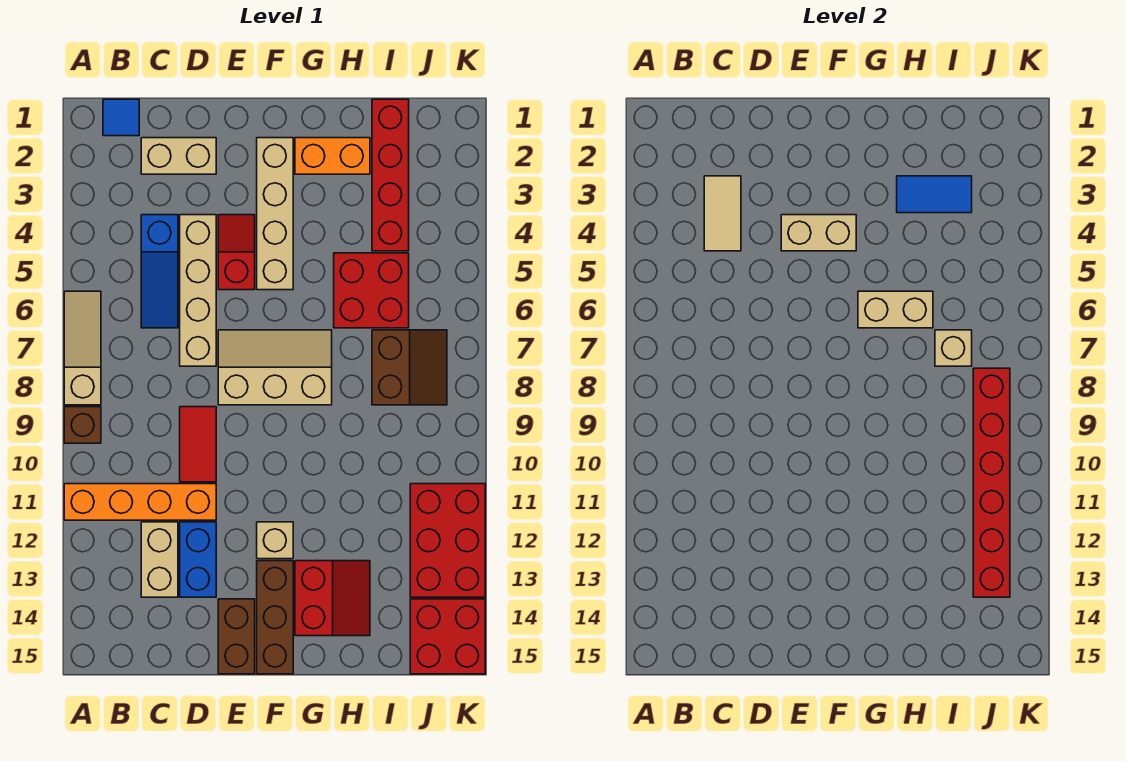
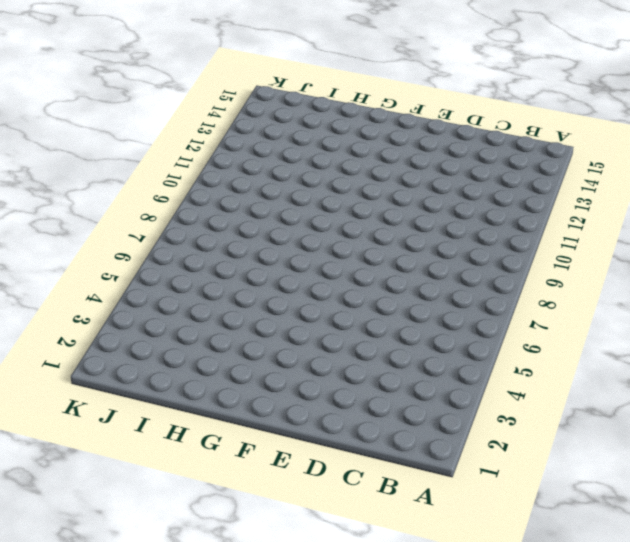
none -> tan 1x3 slope [64,291,101,405]
none -> brown 1x1 brick [64,407,101,443]
none -> orange 1x4 brick [64,484,216,520]

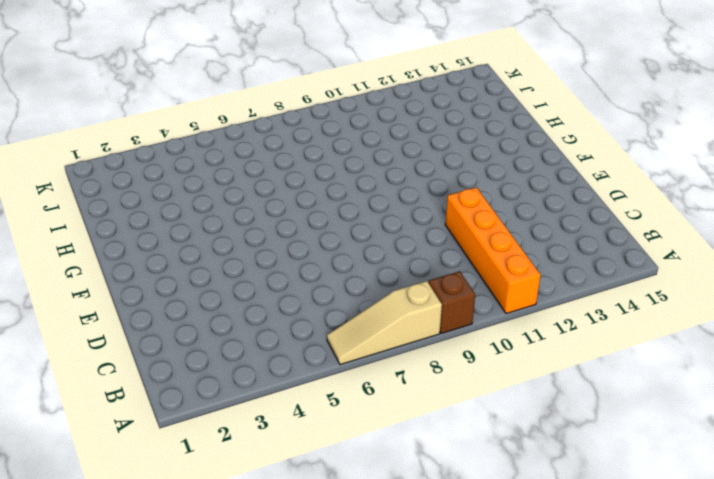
none -> blue 1x1 tile [103,99,139,136]
none -> tan 1x2 brick [141,138,216,174]
none -> blue 1x3 slope [141,215,178,328]

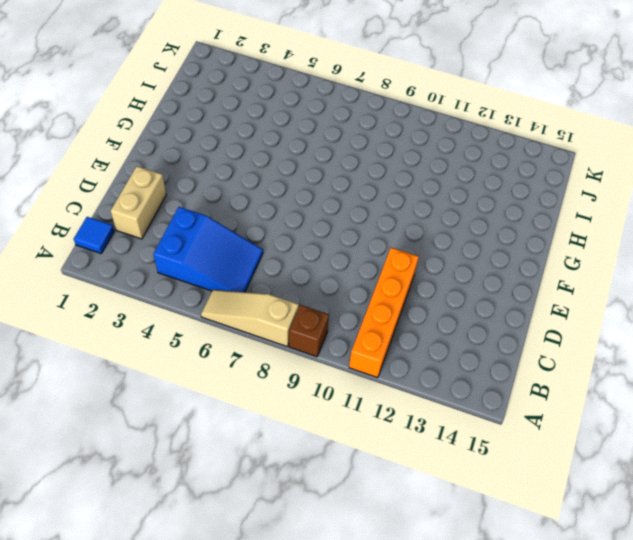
blue 2x3 slope [153,207,263,292] -> blue 1x3 slope [141,215,178,328]
none -> tan 1x2 brick [141,522,178,597]
none -> tan 1x4 brick [180,215,216,366]
none -> red 1x2 tile [180,407,216,482]

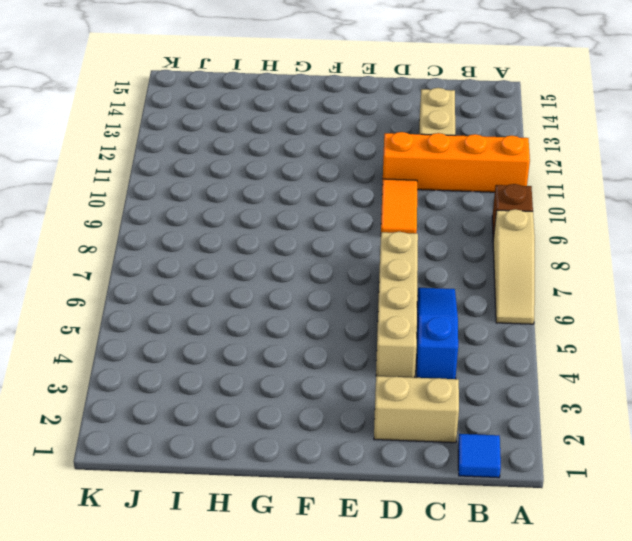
orange 1x2 tile [381,179,417,233] -> red 1x2 tile [180,407,216,482]
none -> blue 1x2 brick [180,522,216,597]
none -> red 1x2 slope [218,215,255,290]
none -> tan 2x3 slope [218,330,332,405]

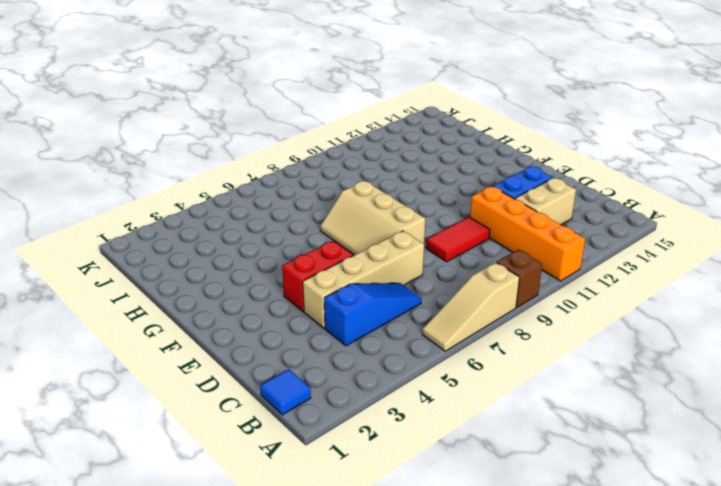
red 1x2 brick [282,241,353,312] -> red 1x2 slope [218,215,255,290]
none -> tan 1x2 brick [141,138,216,174]
none -> brown 1x2 brick [218,599,255,674]
none -> tan 1x4 brick [257,138,293,290]

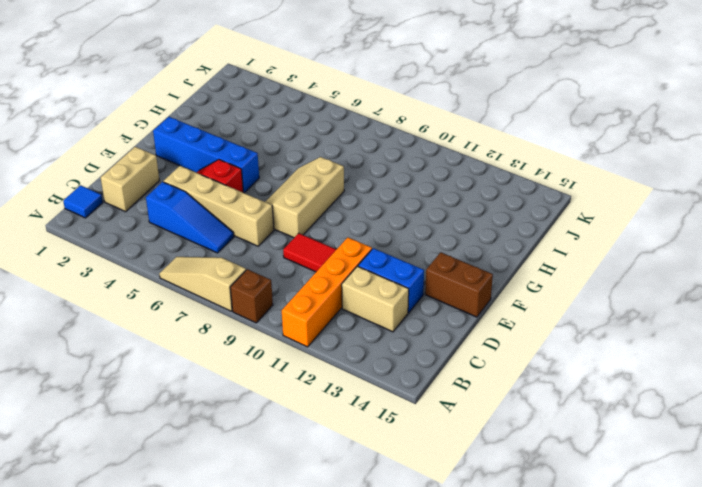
blue 1x4 brick [153,117,259,193] -> tan 1x4 brick [257,138,293,290]
none -> tan 1x1 brick [257,522,293,559]
none -> brown 1x3 brick [257,561,293,674]
none -> orange 1x2 brick [295,138,370,174]

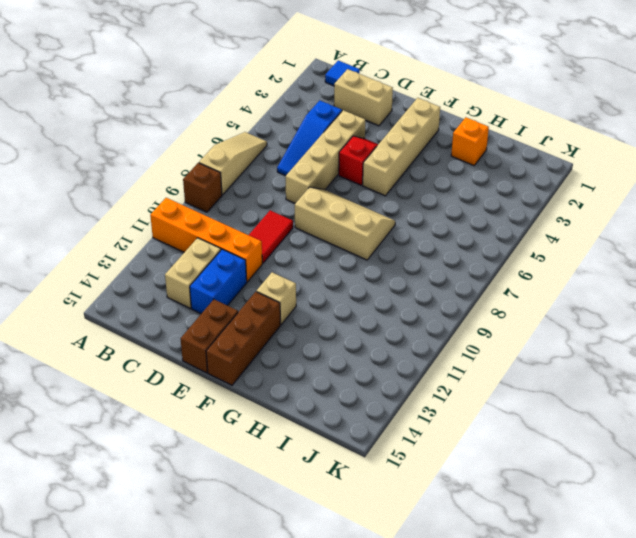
orange 1x1 brick [451,117,489,166] -> orange 1x2 brick [295,138,370,174]
none -> red 2x2 slope [295,561,370,636]
none -> red 2x2 brick [334,253,409,328]
none -> red 1x4 brick [372,99,409,251]

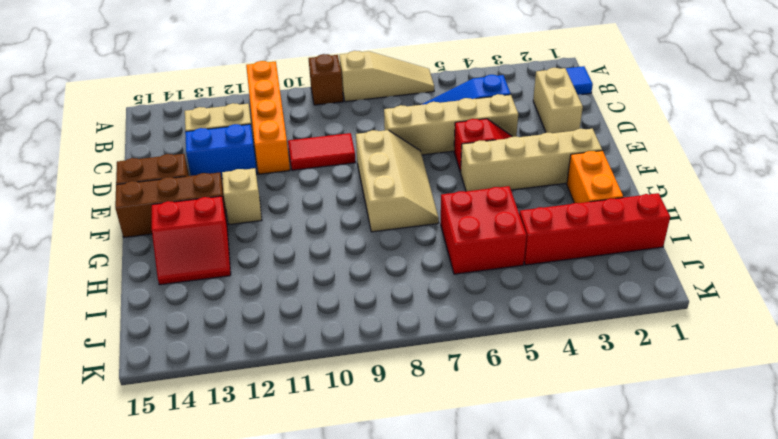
none -> brown 2x2 slope [372,330,447,405]
none -> red 2x3 brick [410,484,485,597]
none -> red 2x2 brick [410,599,485,674]

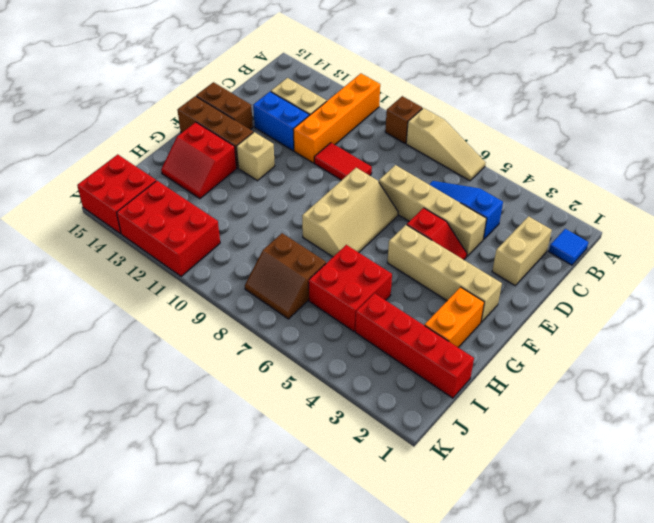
none -> tan 1x2 tile [704,176,741,251]
none -> tan 1x2 brick [781,215,856,251]
none -> tan 1x2 brick [858,291,933,328]

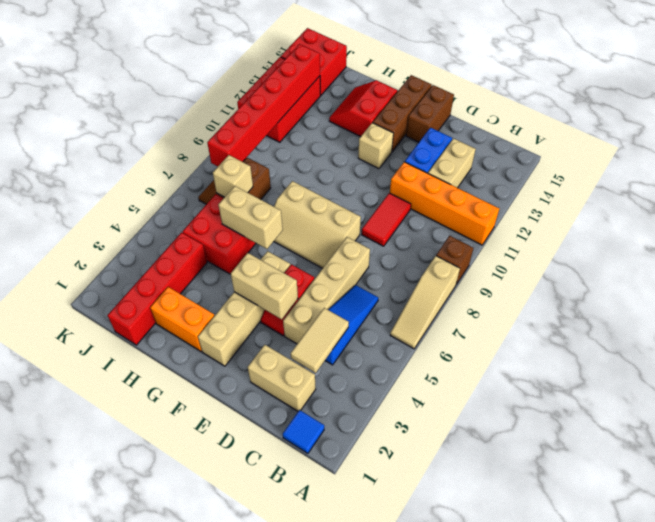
none -> blue 1x2 tile [897,176,972,213]

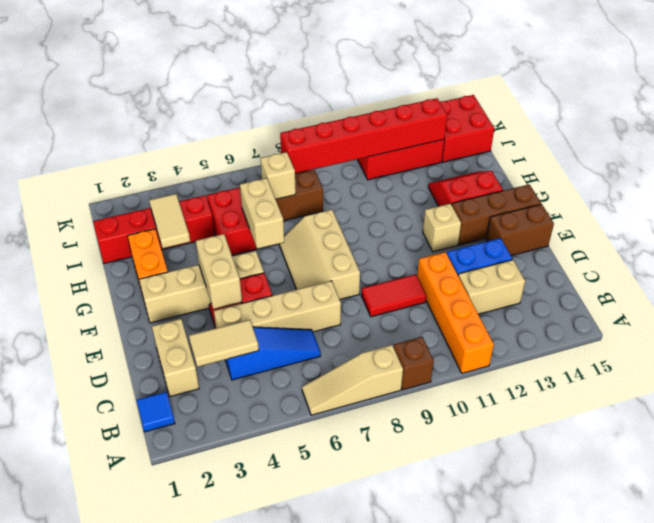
tan 1x2 tile [149,194,190,248] -> blue 1x2 tile [897,176,972,213]

